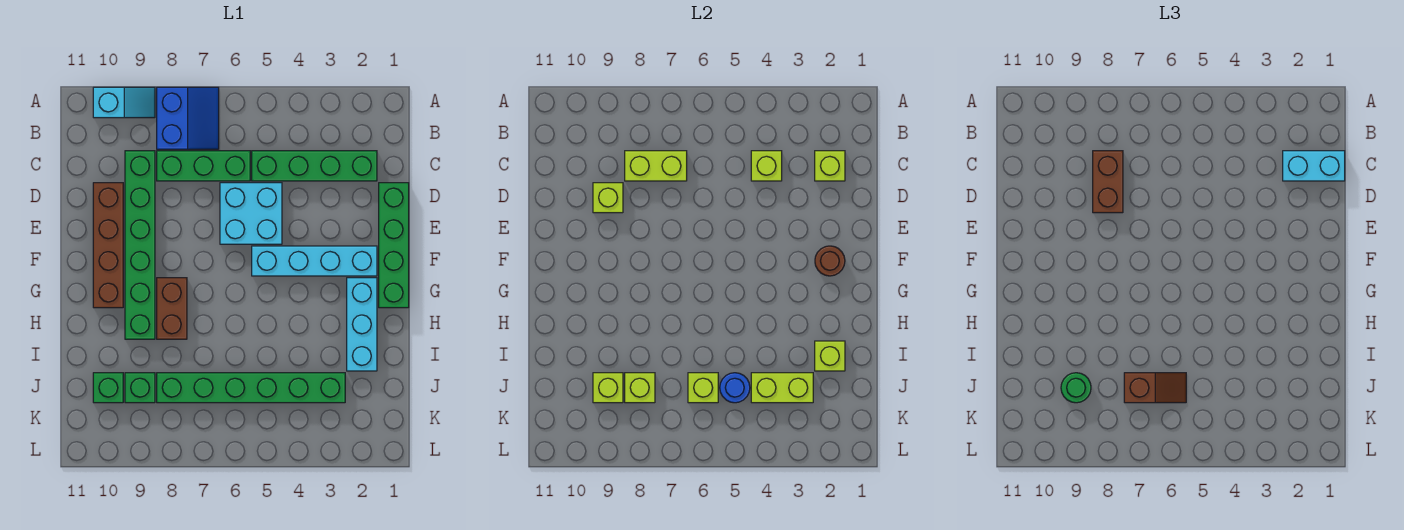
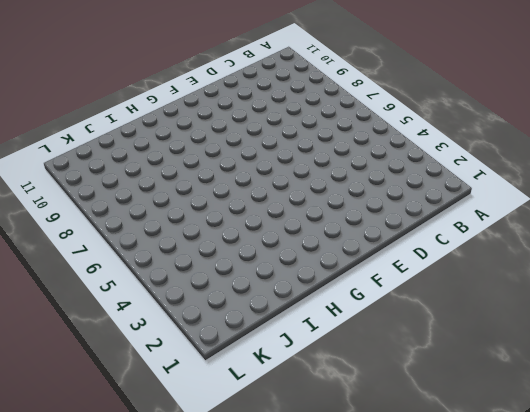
none -> blue 2x2 slope [157,87,219,149]
none -> cyan 1x2 slope [93,87,155,118]
none -> green 1x4 brick [252,151,377,181]

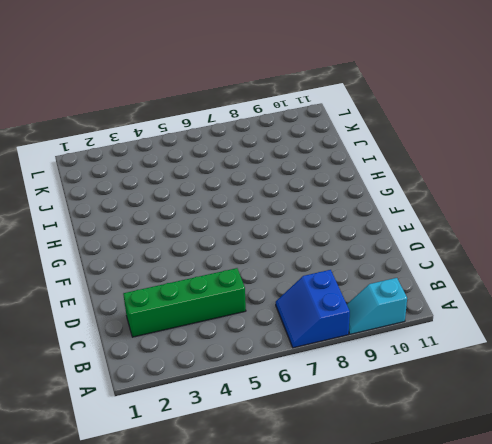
none -> green 1x3 brick [157,151,250,181]
none -> green 1x6 brick [125,151,155,339]
none -> green 1x4 brick [379,183,409,308]

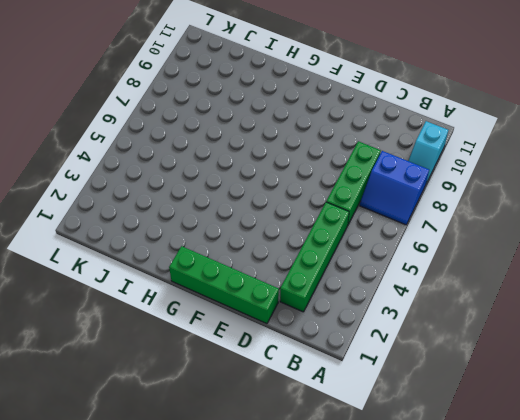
none -> green 1x6 brick [125,151,155,339]
none -> cyan 2x2 brick [220,183,282,244]
none -> brown 1x4 brick [93,183,123,308]

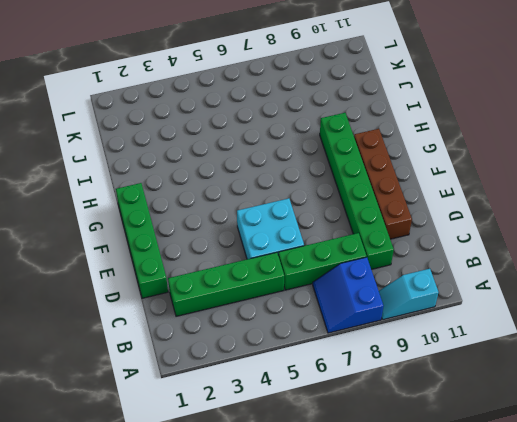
none -> cyan 1x4 brick [252,246,377,276]
none -> cyan 1x3 brick [347,278,377,371]
none -> brown 1x2 brick [157,278,187,339]

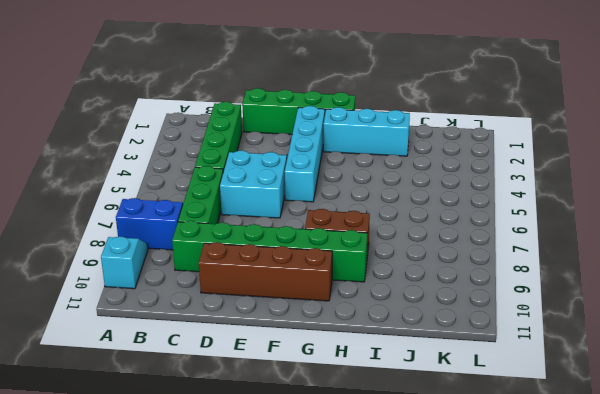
none -> green 1x6 brick [157,373,345,403]
none -> green 1x1 brick [125,373,155,403]
none -> green 1x1 brick [93,373,123,403]

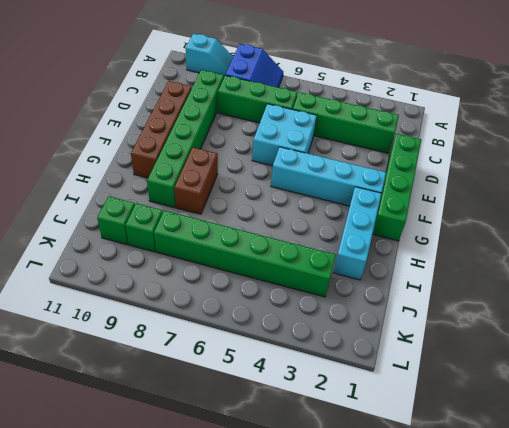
none -> lime 1x1 brick [815,151,845,181]
none -> lime 1x1 brick [751,151,782,181]
none -> lime 1x2 brick [625,151,687,181]

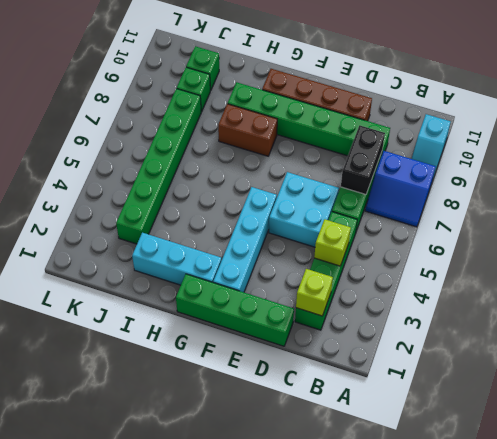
black 1x2 brick [341,125,385,194] -> lime 1x2 brick [625,151,687,181]
none -> lime 1x1 brick [593,183,623,213]
none -> brown 1x1 round brick [815,246,845,276]
none -> lime 1x1 brick [815,341,845,371]

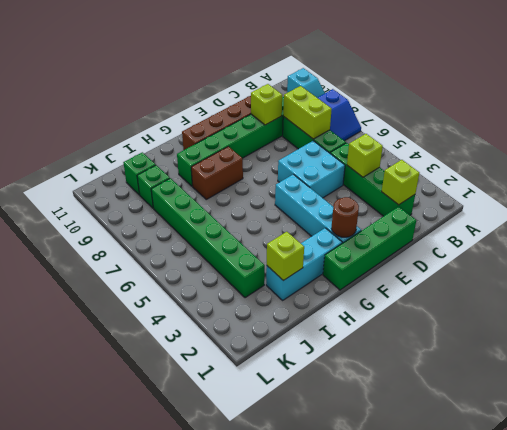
none -> lime 1x2 brick [751,373,813,403]
none -> blue 1x1 round brick [720,373,750,403]
none -> lime 1x1 brick [688,373,718,403]

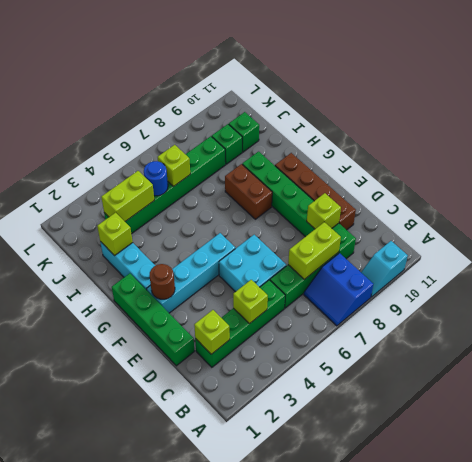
none -> lime 1x1 brick [625,373,655,403]
none -> lime 1x1 brick [593,373,623,403]
none -> cyan 1x2 brick [1283,151,1345,181]

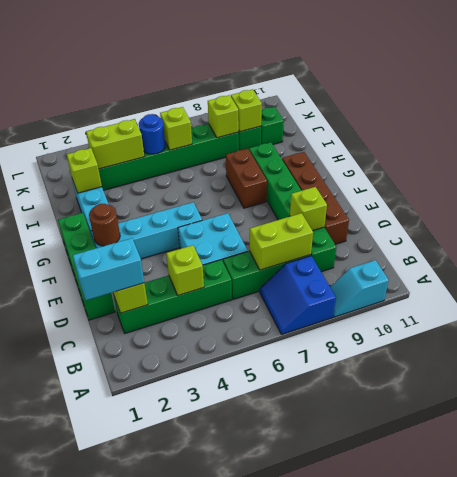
none -> brown 1x2 brick [1093,151,1123,213]
none -> brown 1x2 slope [1124,373,1186,403]
none -> green 1x1 round brick [1061,373,1091,403]

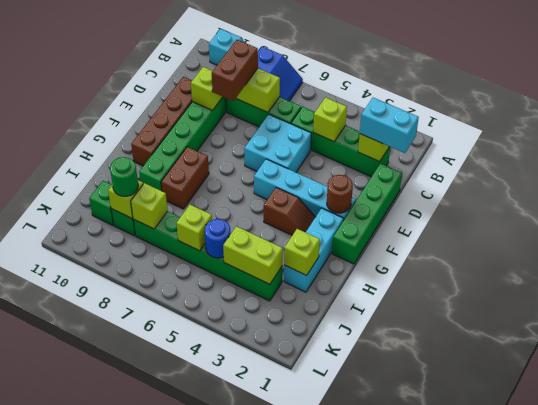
brown 1x2 slope [264,188,315,235] -> brown 1x2 slope moved to [1124,373,1186,403]

